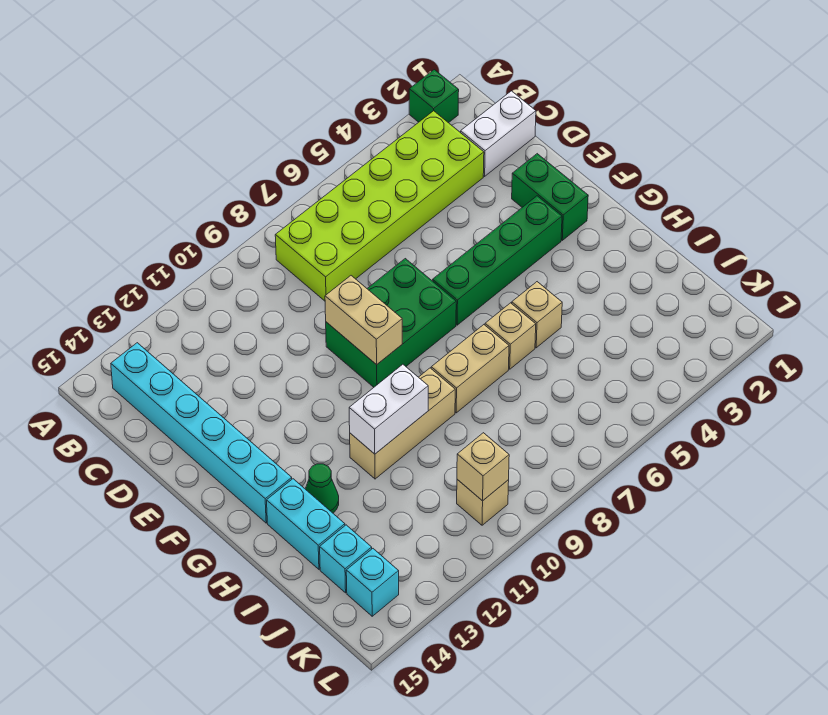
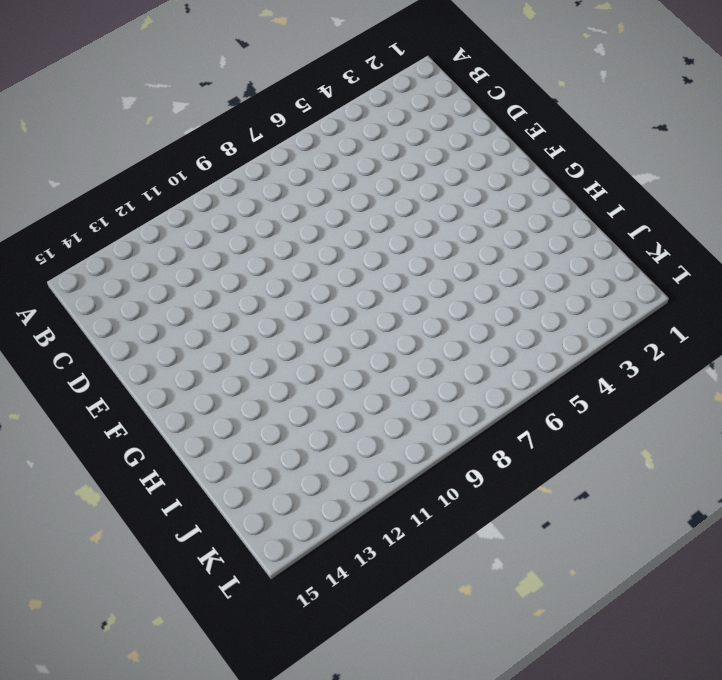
none -> green 1x1 brick [409,70,459,123]
none -> lime 2x6 brick [275,111,484,301]
none -> cyan 1x6 brick [111,343,292,523]

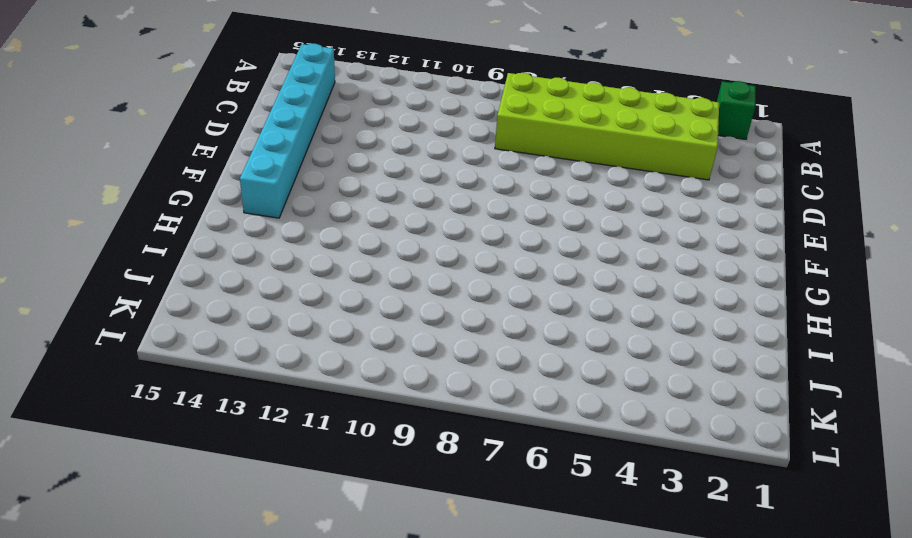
none -> white 1x2 brick [461,91,536,176]
none -> green 1x2 brick [512,154,588,240]
none -> green 2x3 brick [326,259,456,387]

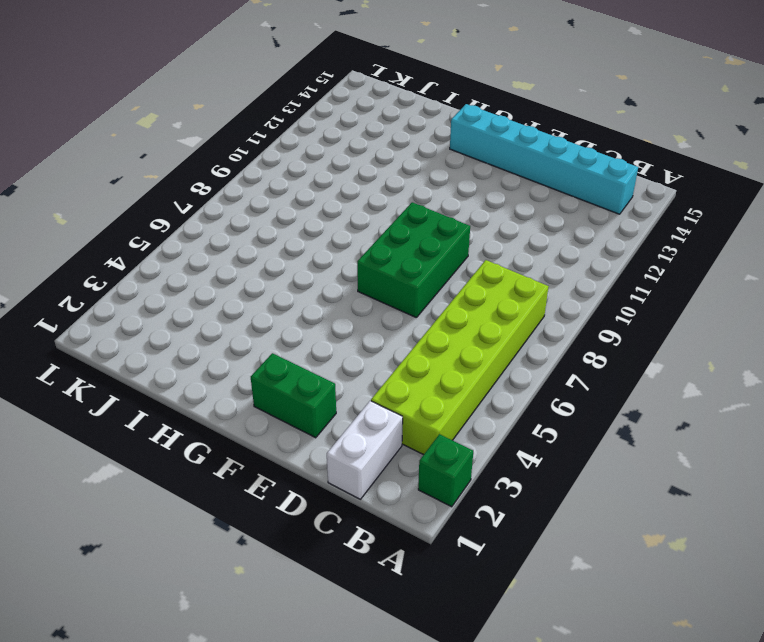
none -> green 1x4 brick [433,196,562,325]
none -> tan 1x1 brick [512,282,562,348]
none -> tan 1x1 brick [485,303,536,369]

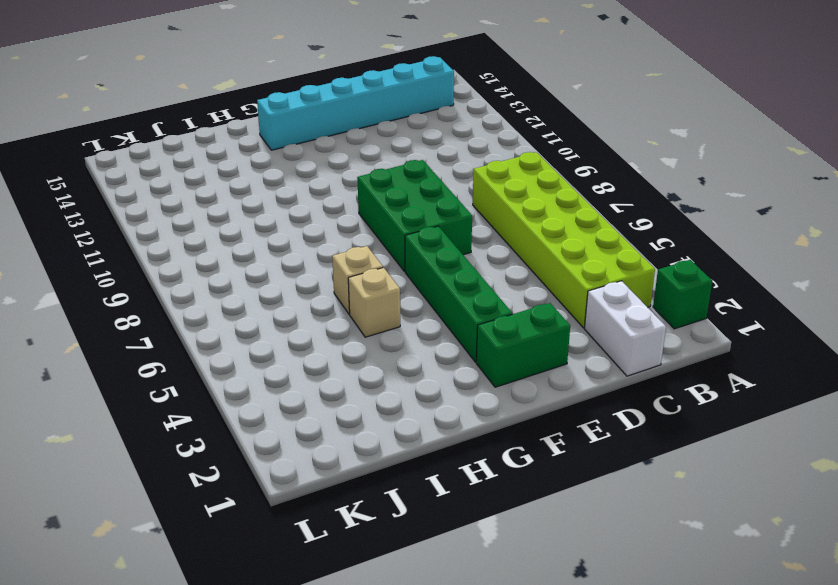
none -> tan 1x2 brick [431,325,509,413]
none -> tan 1x3 brick [350,368,455,479]
none -> green 1x1 cone [305,464,339,513]

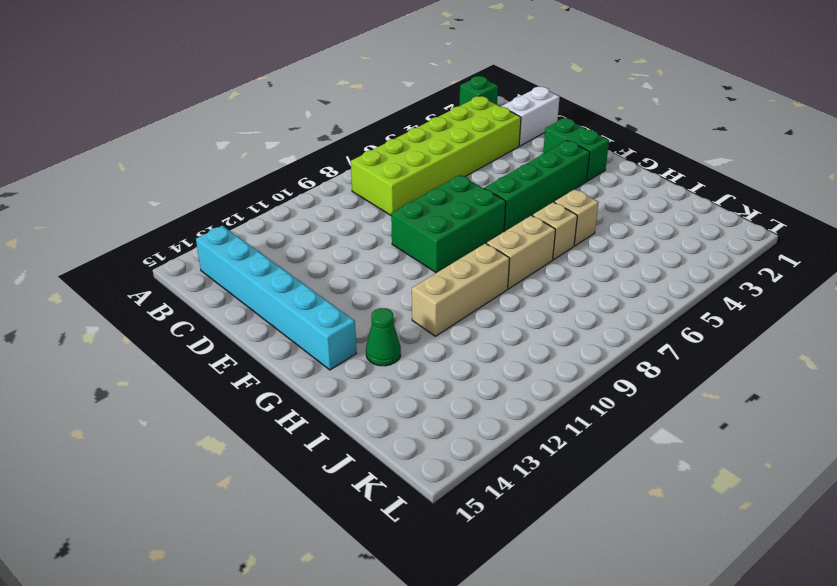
none -> cyan 1x2 brick [267,479,345,569]
none -> cyan 1x1 brick [320,525,372,593]
none -> tan 1x1 brick [457,479,509,525]

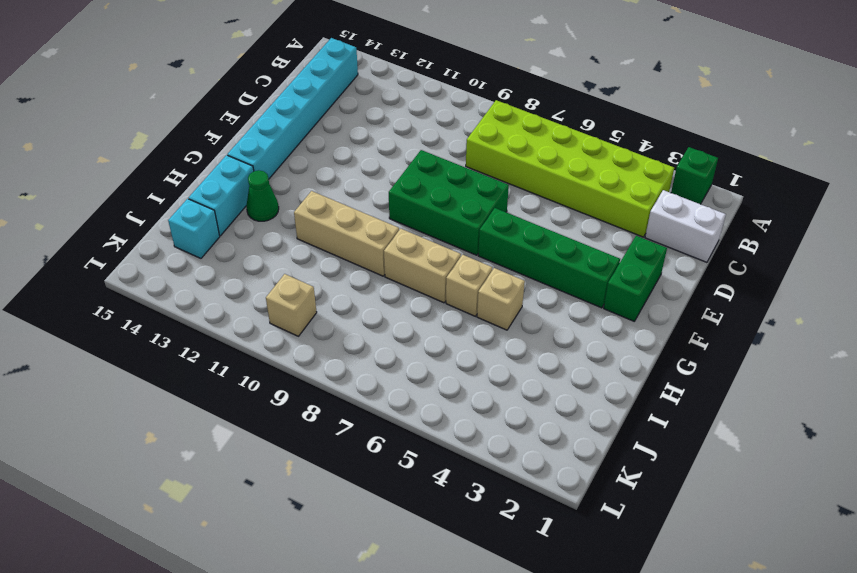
none -> cyan 1x1 brick [346,549,399,616]
none -> tan 1x2 brick [325,276,402,365]
none -> white 1x2 brick [349,364,428,454]

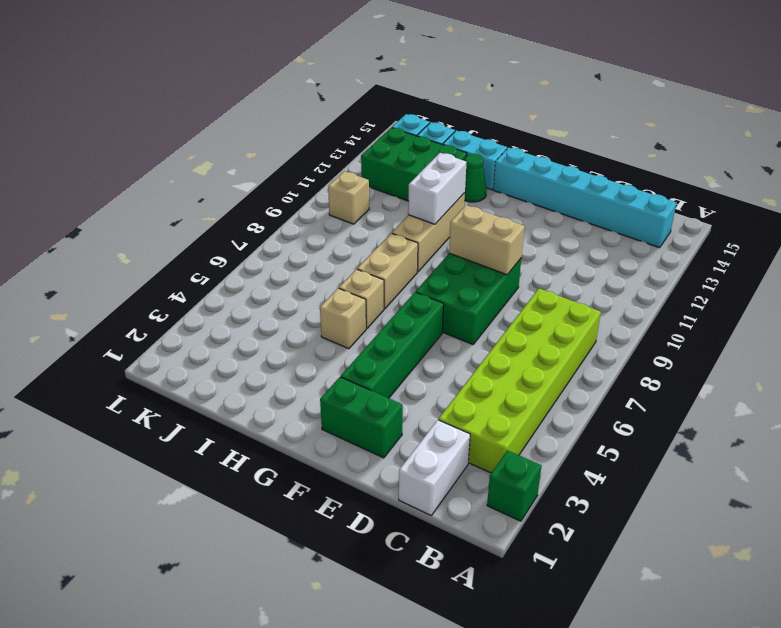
green 2x3 brick [361,128,467,201] -> none
none -> tan 1x1 brick [457,433,509,501]

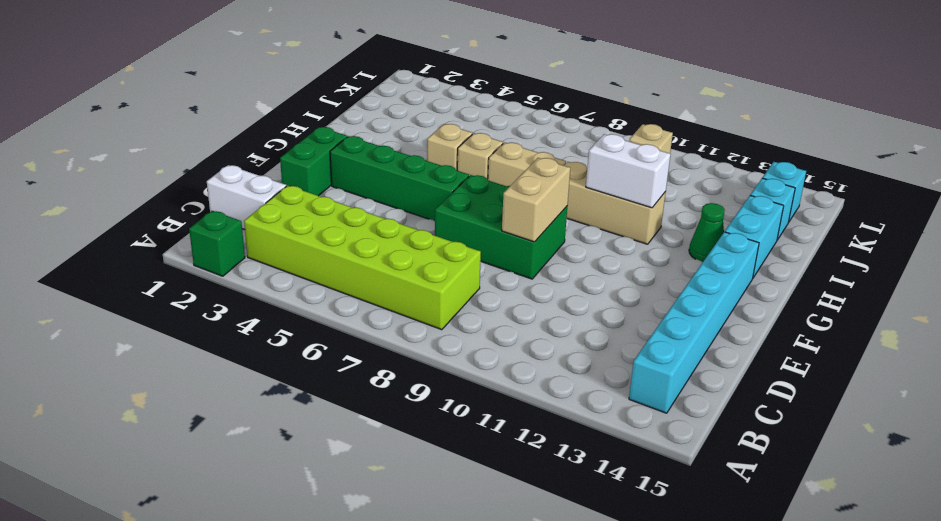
none -> tan 1x1 brick [457,433,509,501]

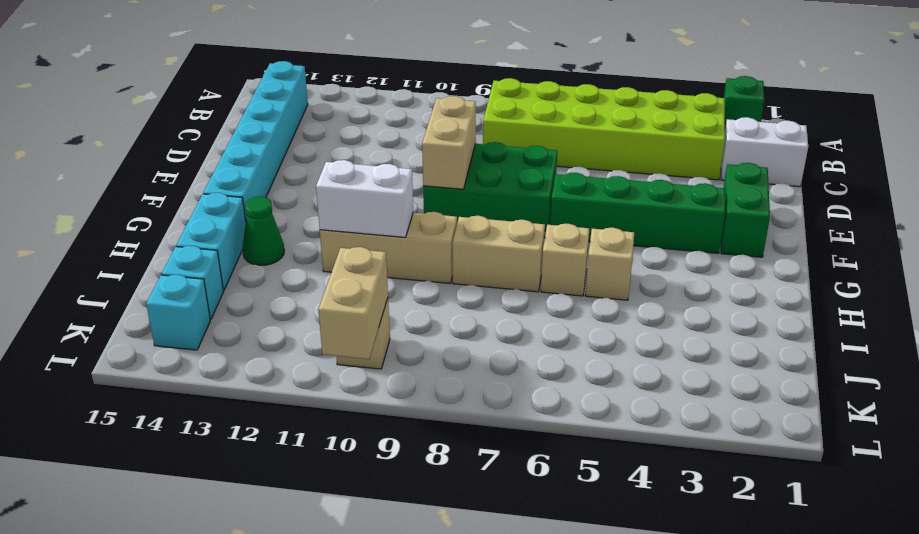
tan 1x2 brick [318,247,388,359] -> tan 1x1 brick [457,433,509,501]

